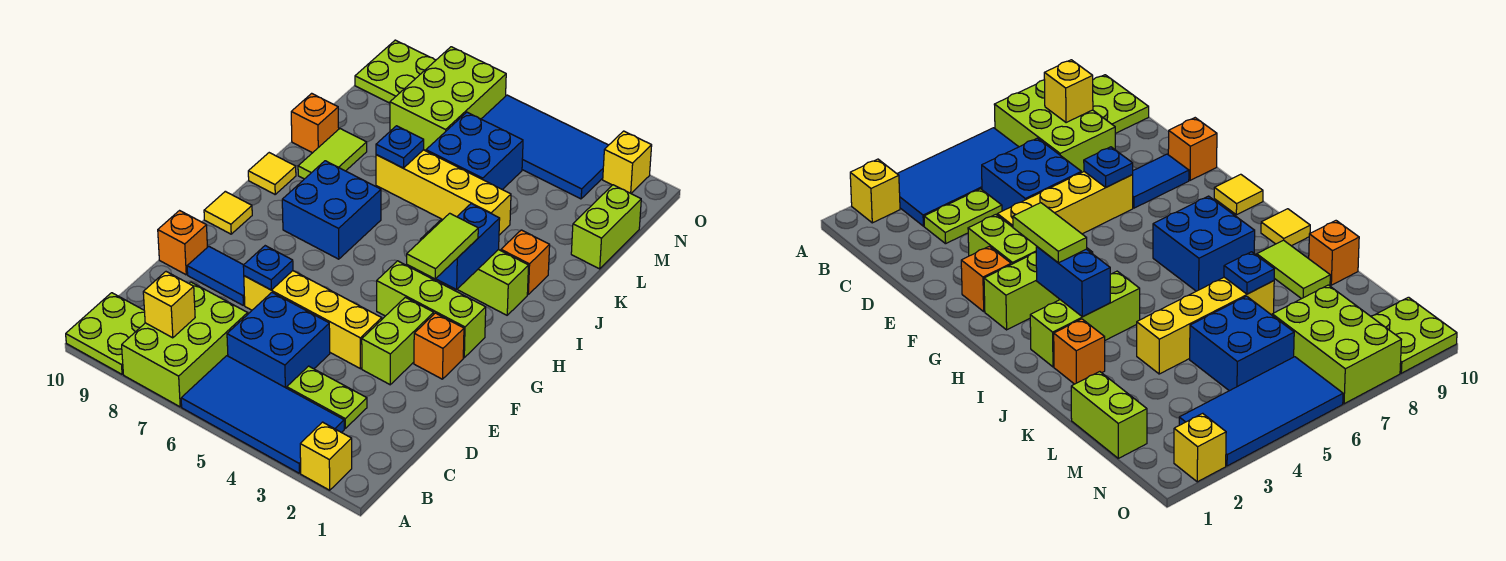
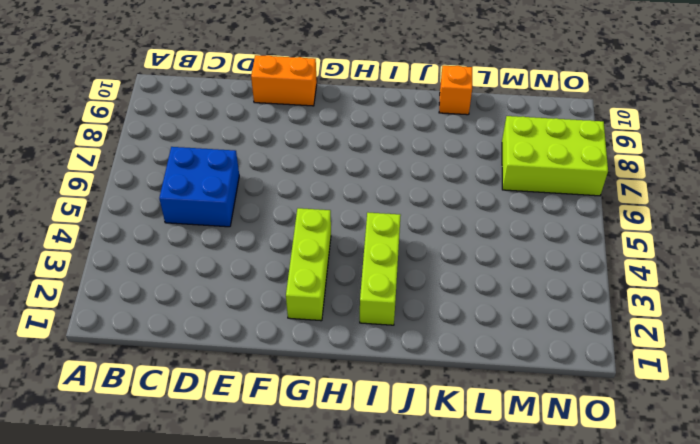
orange 1x2 brick [251,55,317,106] -> orange 1x1 brick [158,211,207,275]
none -> yellow 1x1 brick [300,422,352,490]
none -> blue 2x4 tile [181,356,344,473]
none -> lime 2x3 brick [122,282,248,407]
none -> lime 2x2 plate [66,293,145,374]

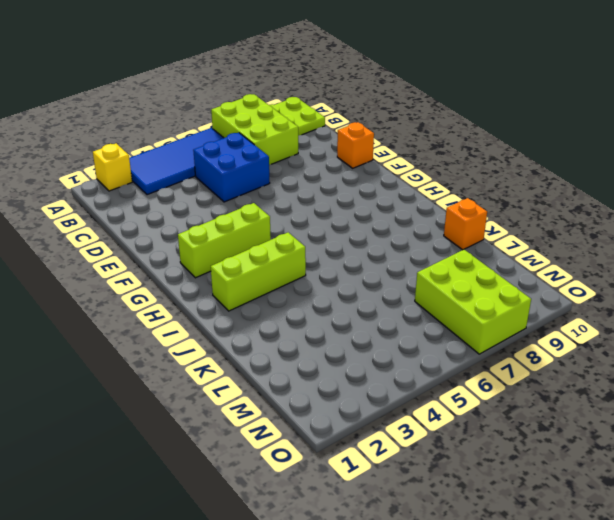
none -> lime 1x2 plate [287,366,367,428]
none -> lime 1x2 brick [362,297,434,385]
none -> yellow 1x4 brick [244,271,382,369]
none -> blue 1x2 tile [187,246,245,305]

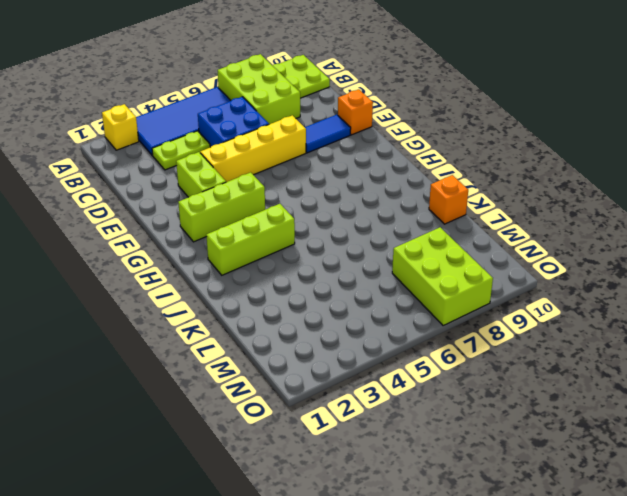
none -> orange 1x1 brick [414,313,464,379]
none -> yellow 1x1 tile [204,191,252,234]
none -> blue 2x2 brick [282,161,381,259]
none -> yellow 1x1 tile [248,153,296,194]

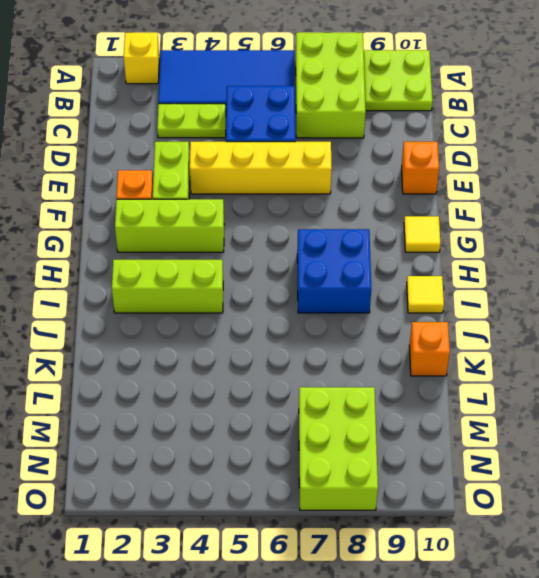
none -> blue 1x2 tile [187,246,245,305]
none -> orange 1x1 brick [501,230,550,294]
none -> lime 1x2 tile [298,129,367,179]
none -> yellow 1x4 brick [376,150,511,235]

